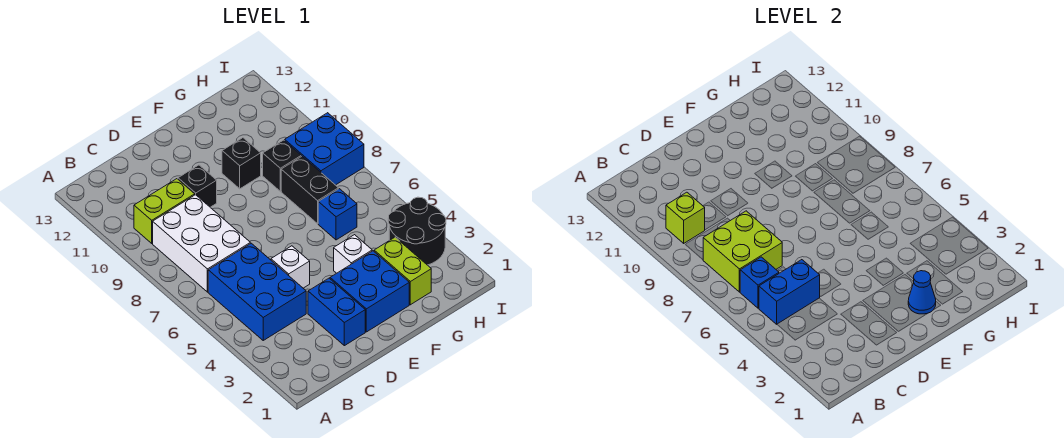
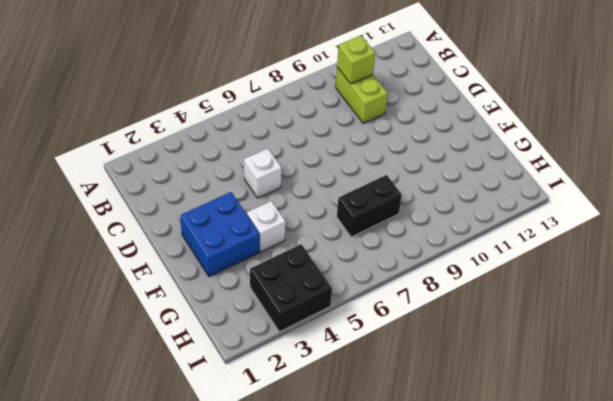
black 2x2 brick [250,244,332,332] -> black 2x2 round brick [388,197,446,265]
none -> blue 2x3 brick [208,243,306,340]
none -> white 2x3 brick [153,195,250,292]
none -> blue 1x2 brick [308,278,365,346]

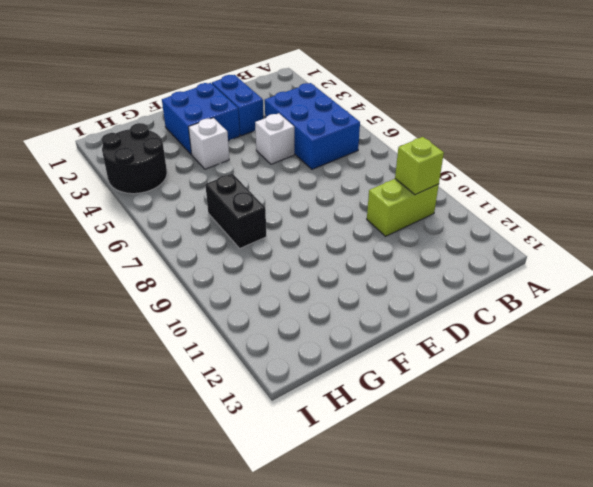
none -> white 2x3 brick [153,195,250,292]
none -> black 1x1 brick [178,165,217,207]
none -> black 1x1 brick [222,138,261,189]

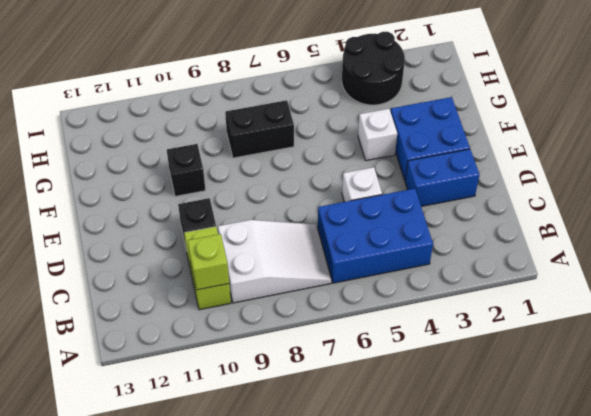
white 2x3 slope [218,220,331,303] -> white 2x3 brick [153,195,250,292]
none -> lime 1x2 brick [374,237,431,305]
none -> blue 1x1 brick [318,189,357,240]
none -> black 1x1 brick [263,140,301,191]

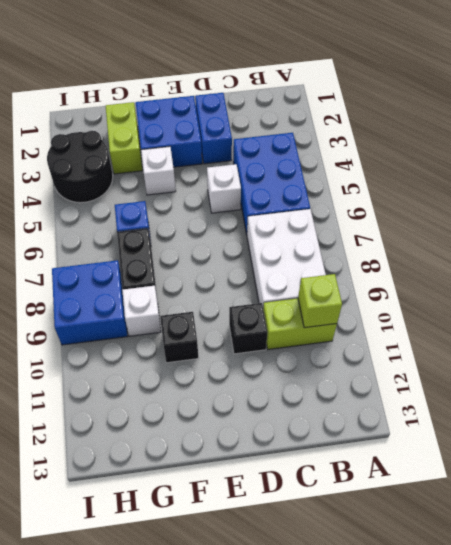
white 1x1 brick [122,286,161,336] -> black 1x1 brick [263,140,301,191]
none -> blue 1x2 brick [759,260,820,324]
none -> blue 1x1 brick [740,257,779,308]
none -> lime 2x2 brick [703,211,782,292]

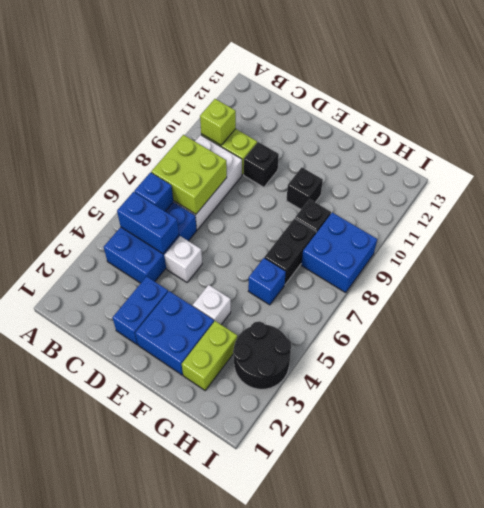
none -> blue 1x1 cone [908,271,936,314]

